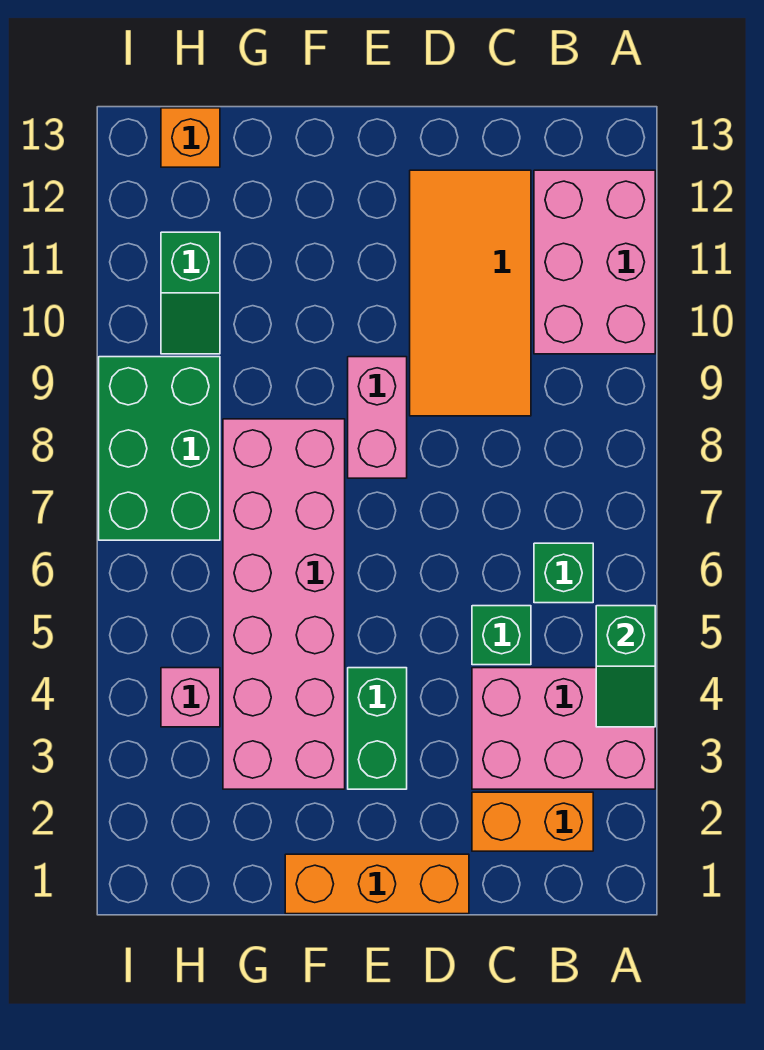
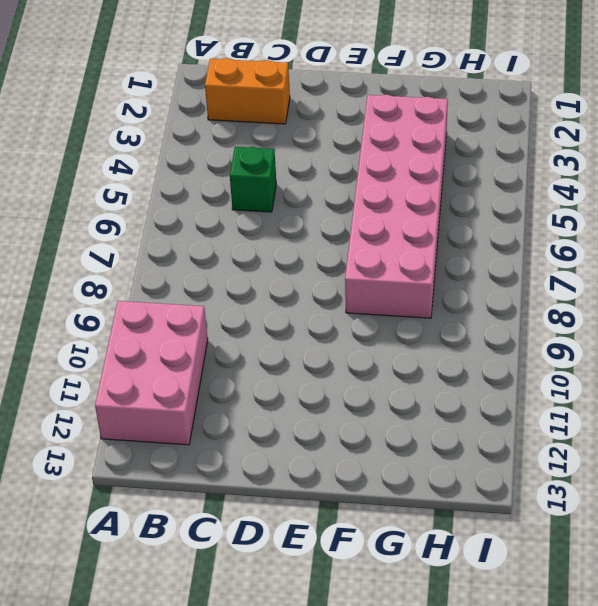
none -> pink 2x3 brick [472,668,655,789]
none -> green 1x1 brick [534,543,593,603]
none -> orange 2x4 tile [410,170,531,416]

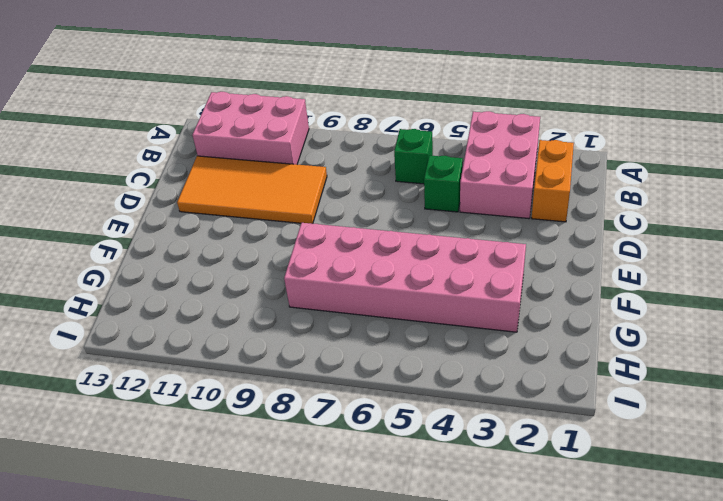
none -> orange 1x3 brick [285,854,469,914]
none -> green 1x2 brick [348,668,407,789]
none -> pink 1x2 brick [348,357,407,478]

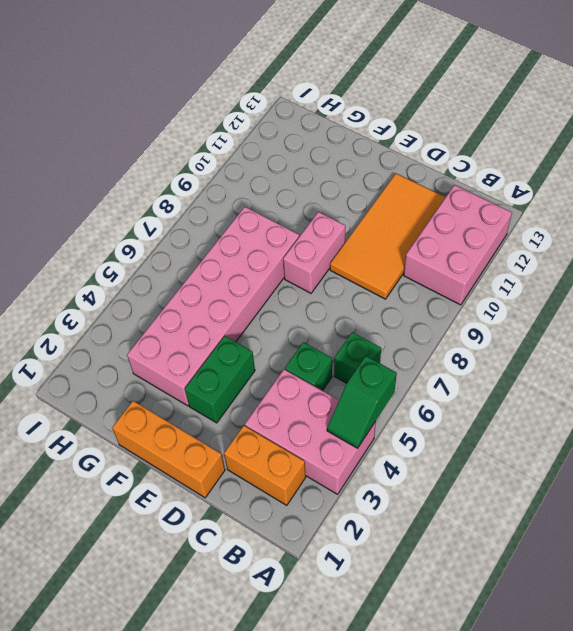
none -> pink 1x1 brick [161,668,220,727]
none -> green 2x3 brick [99,357,220,540]
none -> green 1x2 slope [161,232,220,354]

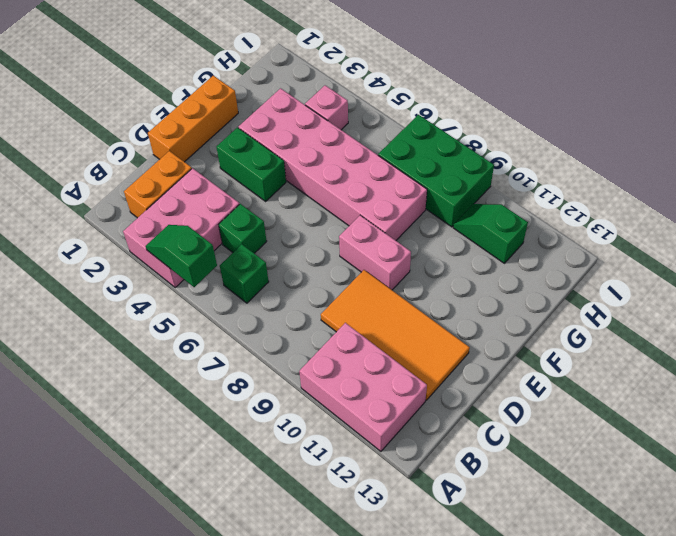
none -> orange 1x1 brick [161,108,220,167]

